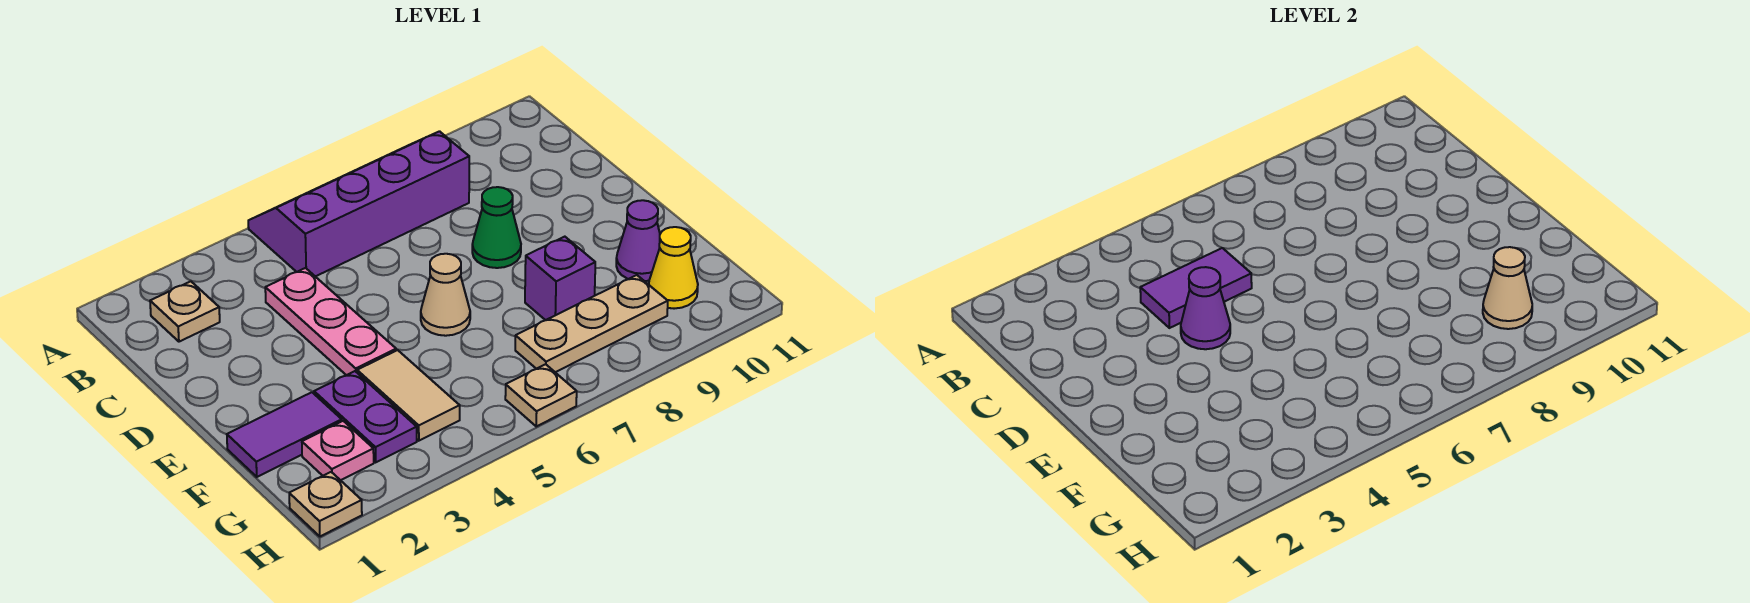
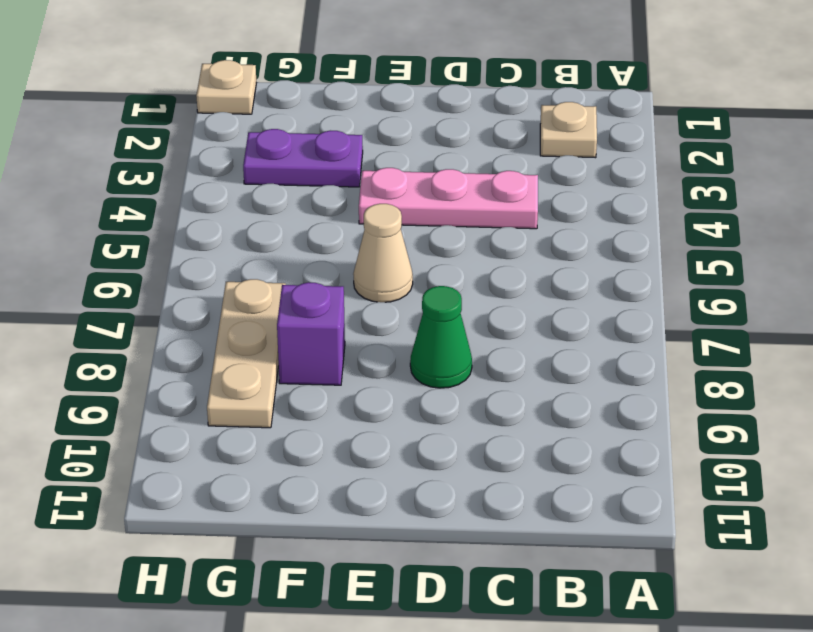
none -> purple 2x4 slope [248,131,469,277]
none -> purple 1x2 tile [227,392,342,477]
none -> tan 1x2 tile [357,350,460,441]

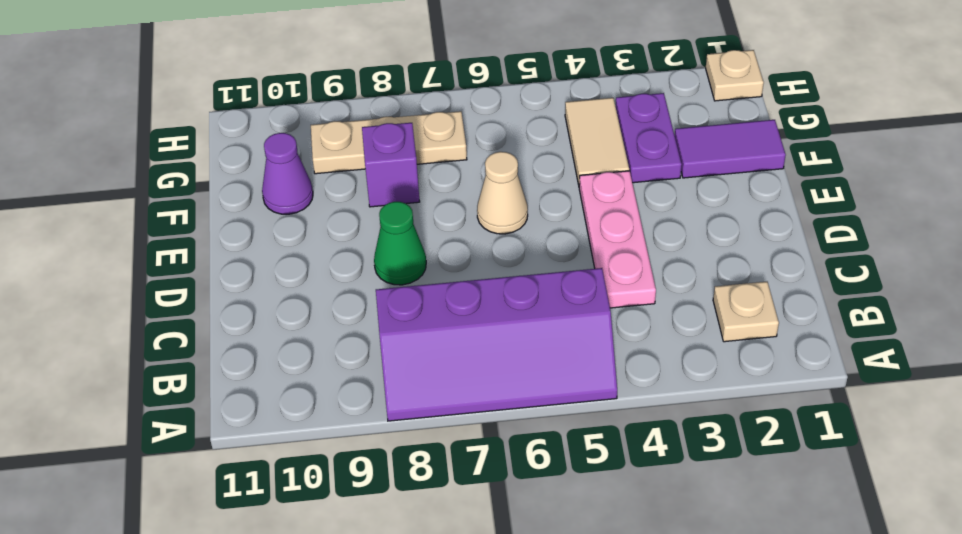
none -> pink 1x1 plate [302,421,374,480]
none -> yellow 1x1 cone [649,227,698,309]
none -> tan 1x1 plate [505,364,577,426]

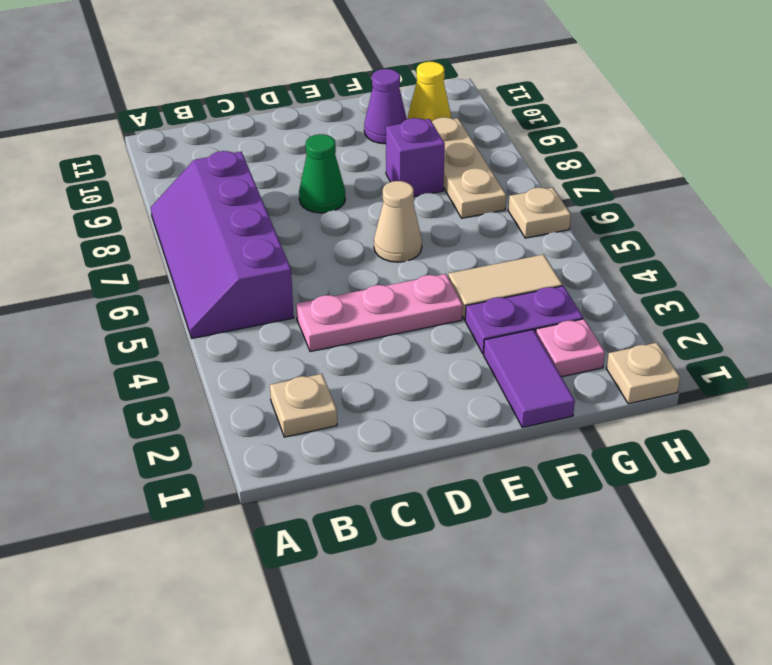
none -> purple 1x2 tile [1140,248,1252,328]
none -> purple 1x1 cone [1181,267,1230,349]
none -> tan 1x1 cone [1483,247,1532,329]

